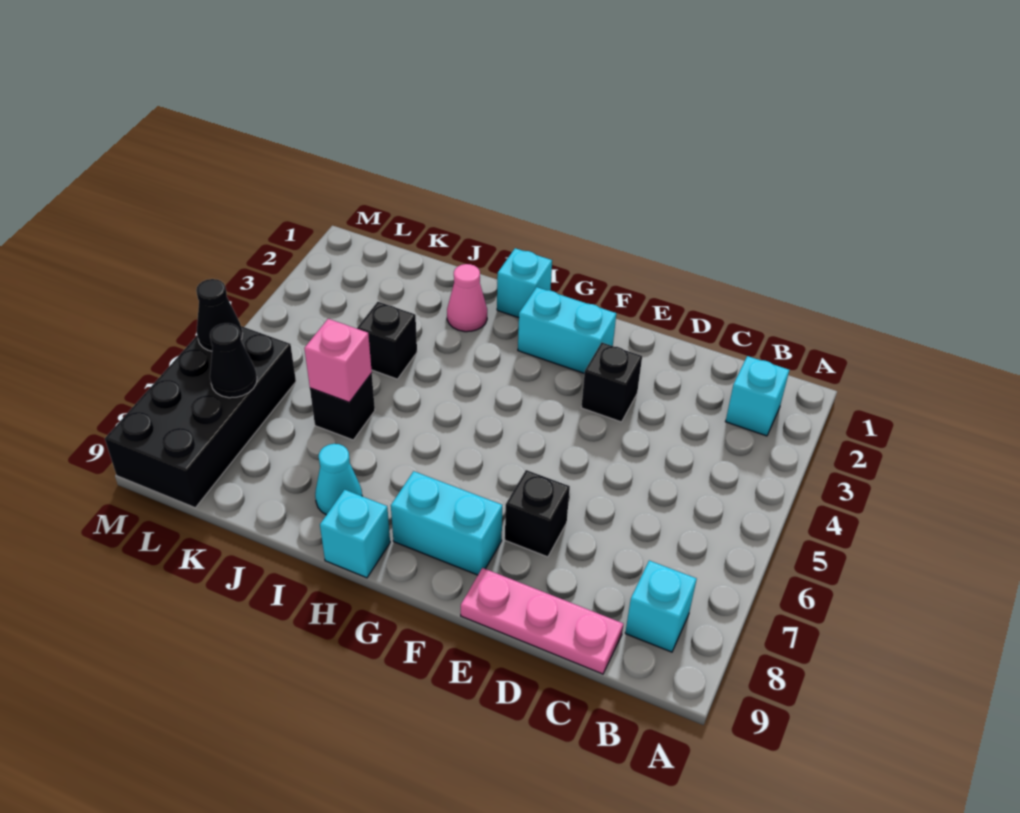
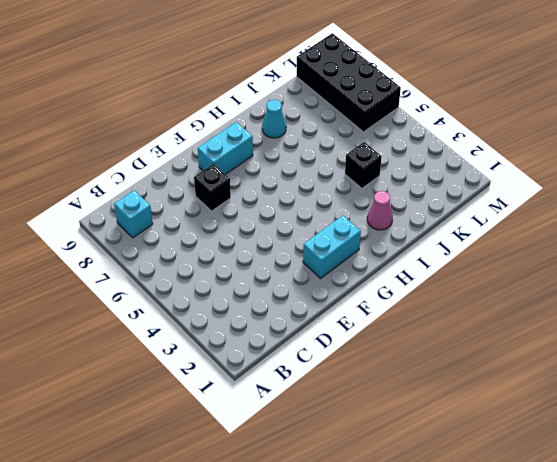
none -> cyan 1x1 brick [725,356,789,436]
none -> pink 1x3 plate [461,568,623,674]
none -> black 1x1 brick [581,343,642,422]

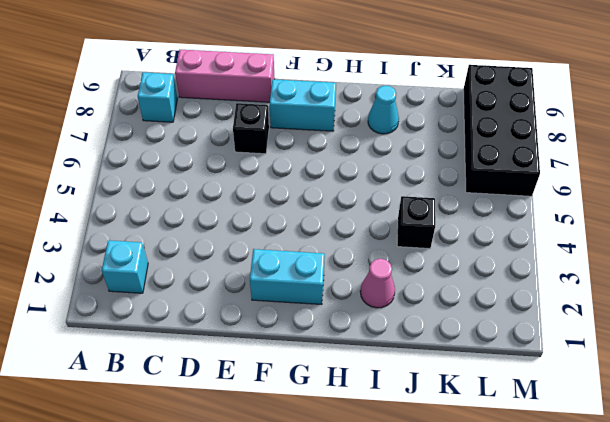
pink 1x3 brick [175,50,275,102] -> pink 1x3 plate [461,568,623,674]
none -> black 1x1 brick [581,343,642,422]
none -> cyan 1x1 brick [497,248,552,318]
none -> cyan 1x1 brick [320,490,390,578]

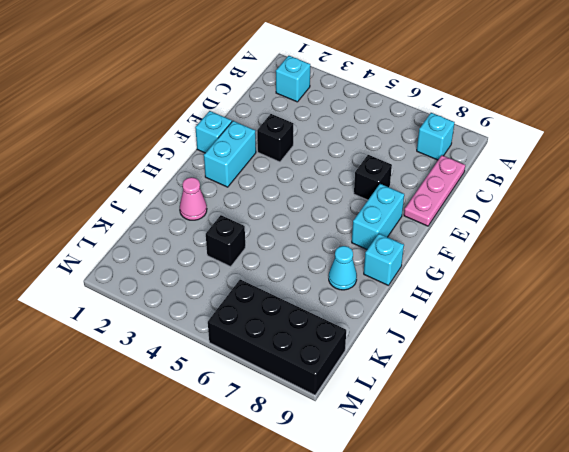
cyan 1x1 brick [195,111,232,153] -> cyan 1x1 brick moved to [497,248,552,318]
none -> black 1x1 brick [310,373,375,440]
none -> pink 1x1 brick [304,319,372,402]
none -> black 1x1 cone [210,323,257,398]

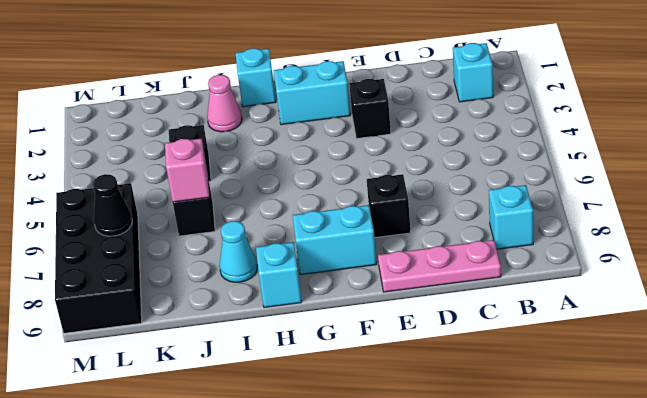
none -> black 1x1 cone [196,279,242,351]

